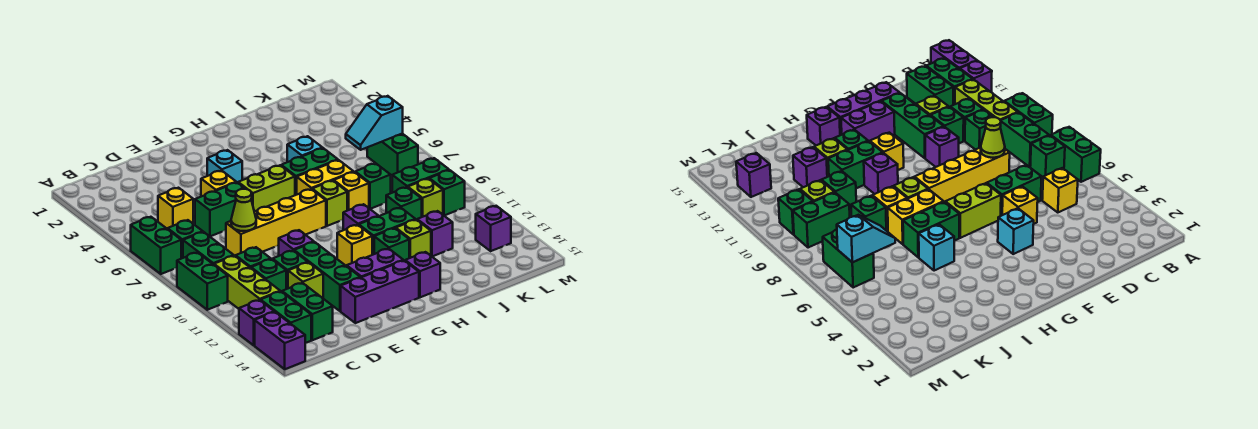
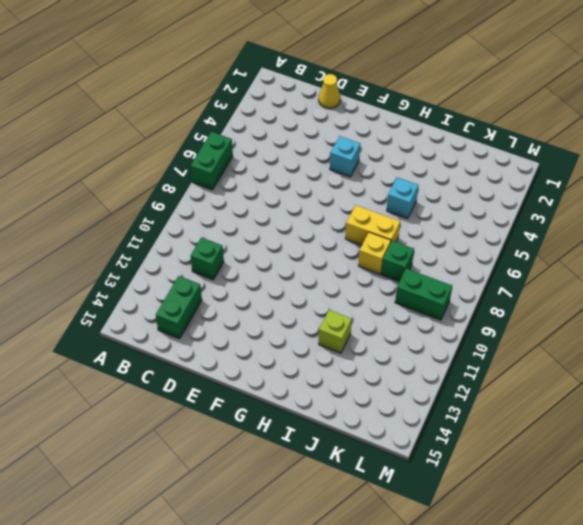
yellow 1x1 cone [319,74,340,109] -> none
none -> green 1x2 brick [177,252,228,310]
none -> purple 1x1 brick [239,300,274,345]
none -> purple 1x2 brick [255,312,305,369]
none -> green 1x1 brick [168,220,203,259]

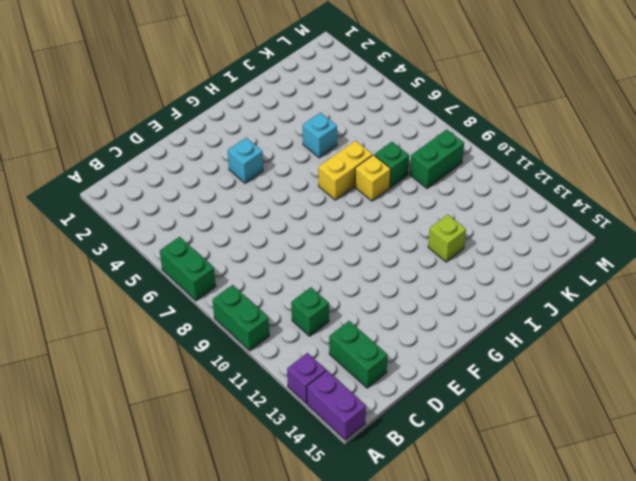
none -> green 1x1 brick [168,220,203,259]
none -> green 1x2 brick [183,232,234,265]
none -> lime 1x3 brick [214,256,280,309]
none -> green 1x2 brick [261,291,311,343]

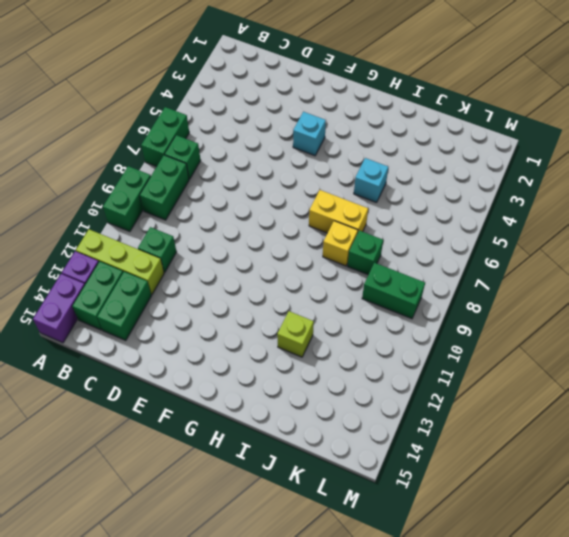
lime 1x3 brick [76,229,164,295] -> lime 1x3 brick turned to [214,256,280,309]
none -> yellow 1x1 brick [158,188,193,229]
none -> green 1x1 brick [236,247,271,268]
none -> green 1x2 brick [195,182,252,236]
none -> yellow 1x4 brick [226,189,326,256]

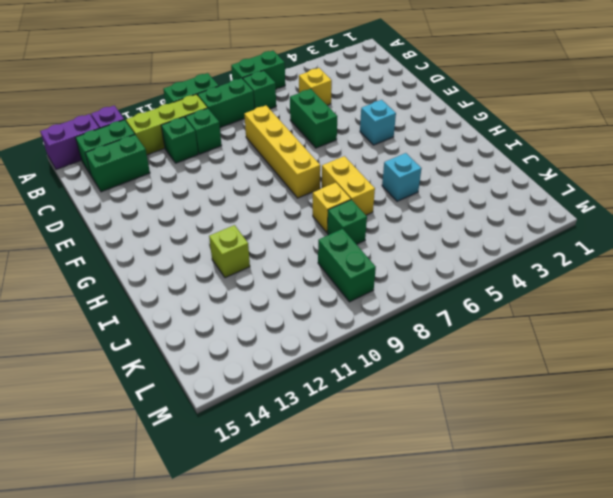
none -> green 1x1 brick [273,251,308,289]
none -> lime 1x1 brick [288,262,323,298]
none -> yellow 1x1 brick [201,171,236,197]
none -> purple 1x1 brick [278,230,314,256]

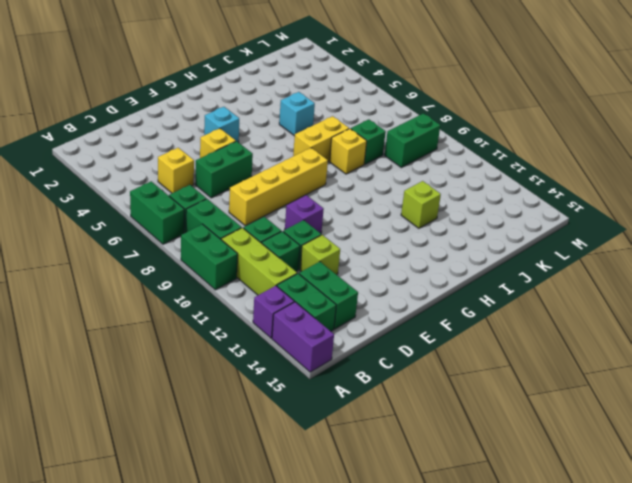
none -> green 1x3 brick [294,242,360,311]
none -> purple 1x3 brick [341,261,419,323]
none -> lime 1x2 brick [238,165,295,212]
none -> purple 1x2 brick [347,249,403,278]

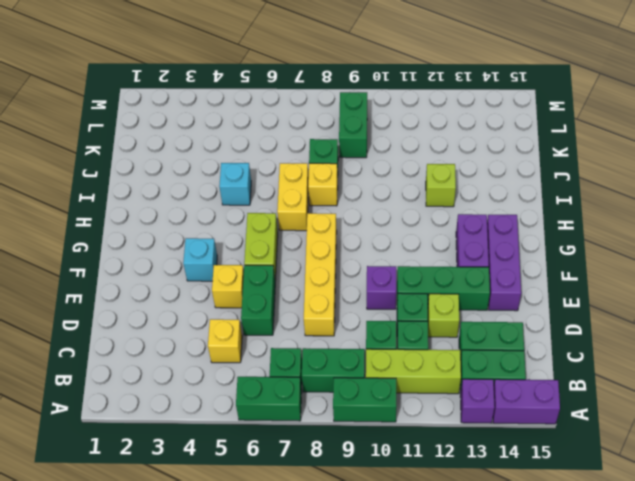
none -> yellow 1x1 brick [337,225,372,266]
none -> green 1x2 brick [281,148,338,195]
none -> lime 1x1 brick [312,180,347,226]
none -> purple 1x1 brick [343,204,378,230]

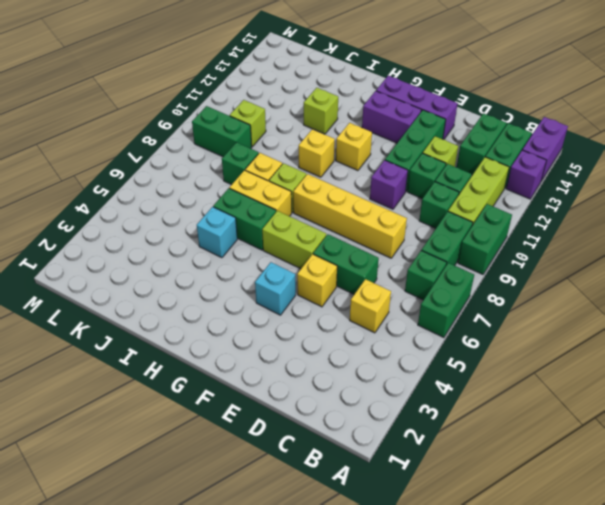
yellow 1x1 brick [299,129,335,177] -> purple 1x1 brick [343,204,378,230]
none -> green 1x2 brick [359,208,415,255]
none -> green 1x1 brick [374,228,409,261]
none -> purple 1x1 brick [405,252,440,297]
none -> green 1x1 brick [386,187,422,220]

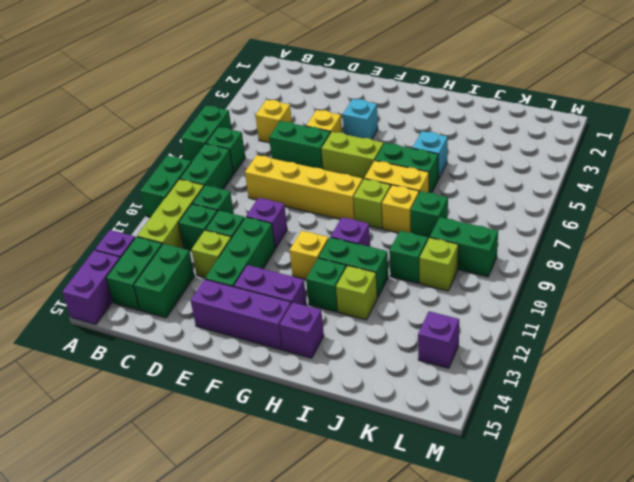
none -> purple 1x1 brick [417,211,453,256]
none -> green 1x2 brick [367,134,418,175]
none -> green 1x1 brick [429,170,465,216]
none -> lime 1x1 cone [231,189,256,231]

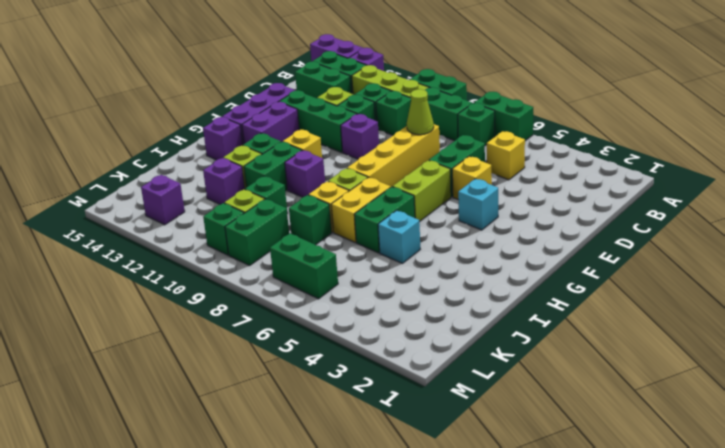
none -> cyan 1x2 slope [346,96,403,150]

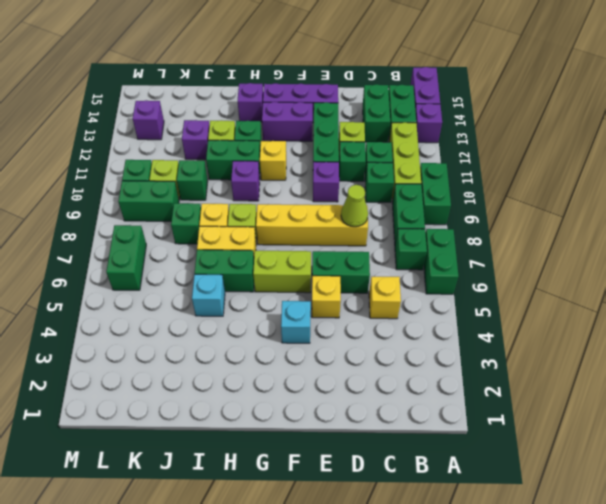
none -> cyan 1x2 slope [346,96,403,150]

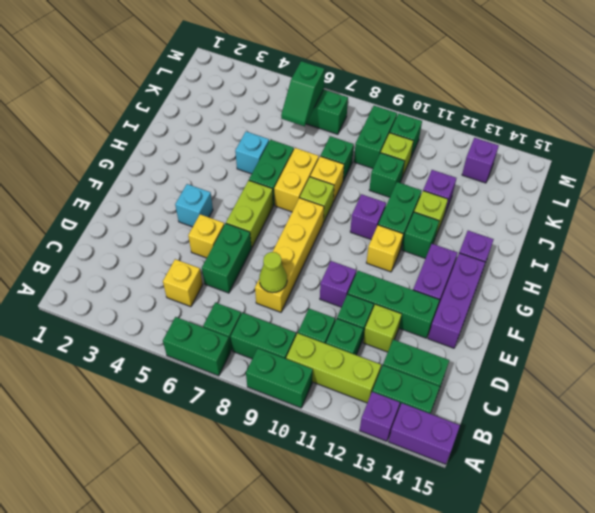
green 1x2 slope [281,61,325,126] -> cyan 1x2 slope [346,96,403,150]

